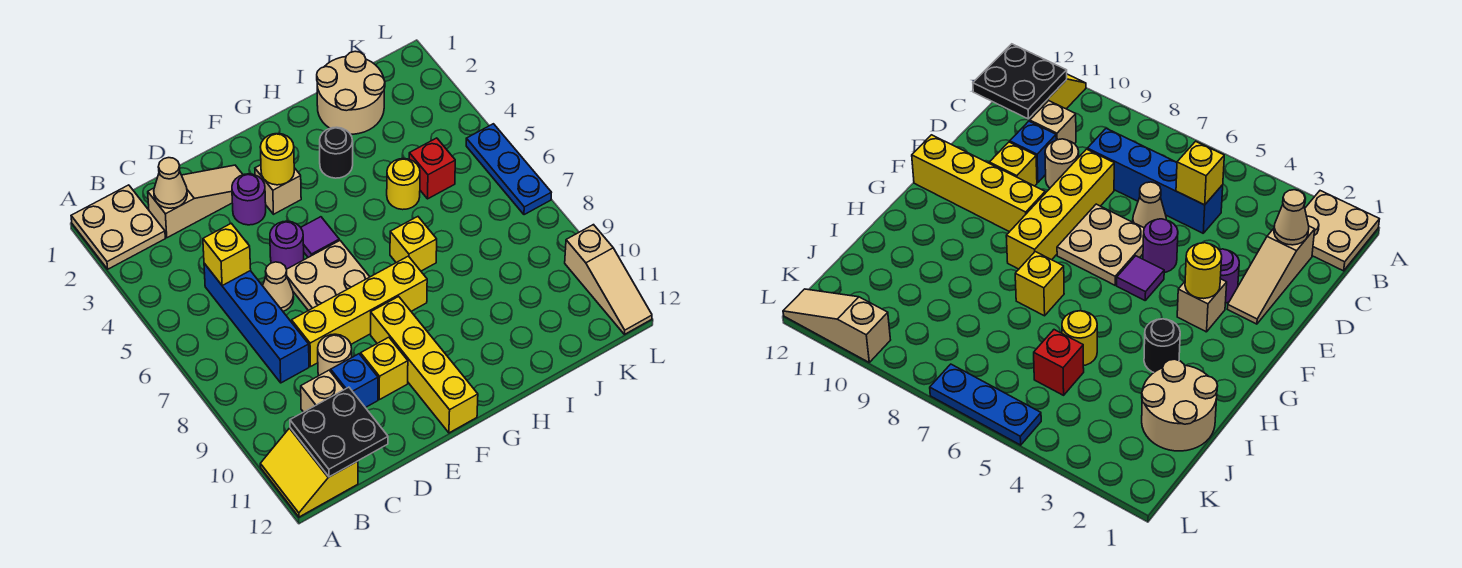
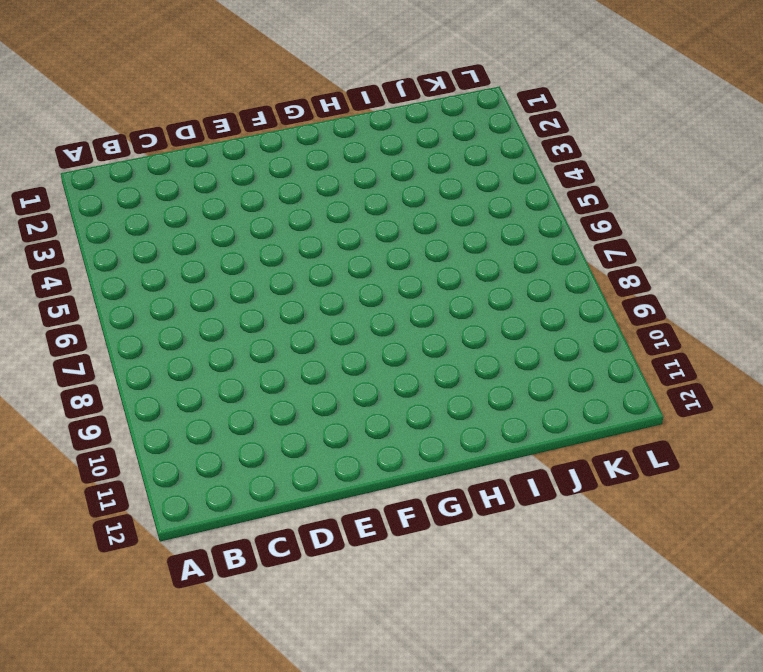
none -> tan 2x2 plate [71,185,165,269]
none -> yellow 2x2 slope [260,428,358,517]
none -> tan 1x3 slope [148,165,243,238]

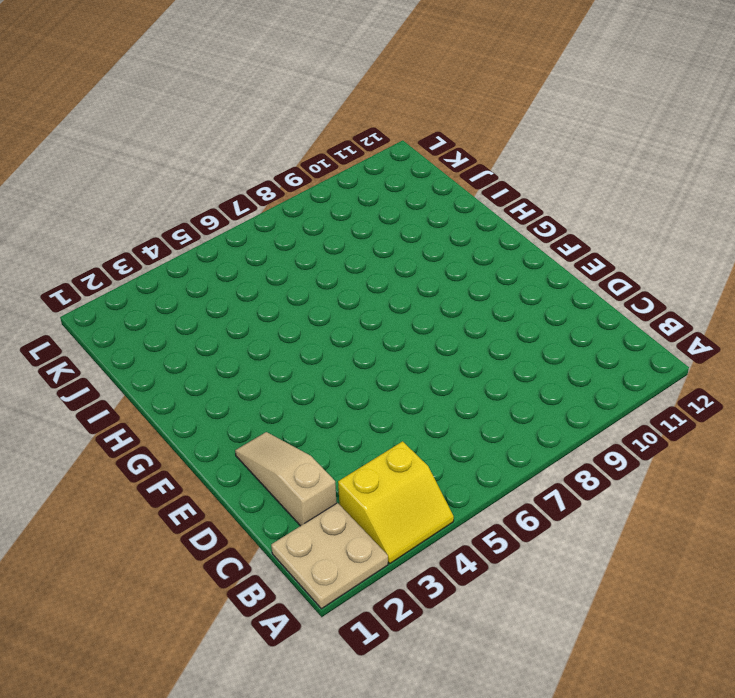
yellow 2x2 slope [338,441,454,563] -> yellow 2x2 slope moved to [260,428,358,517]
none -> blue 1x4 brick [204,263,309,383]
none -> tan 1x1 brick [301,370,344,412]
none -> tan 1x1 cone [263,262,294,311]

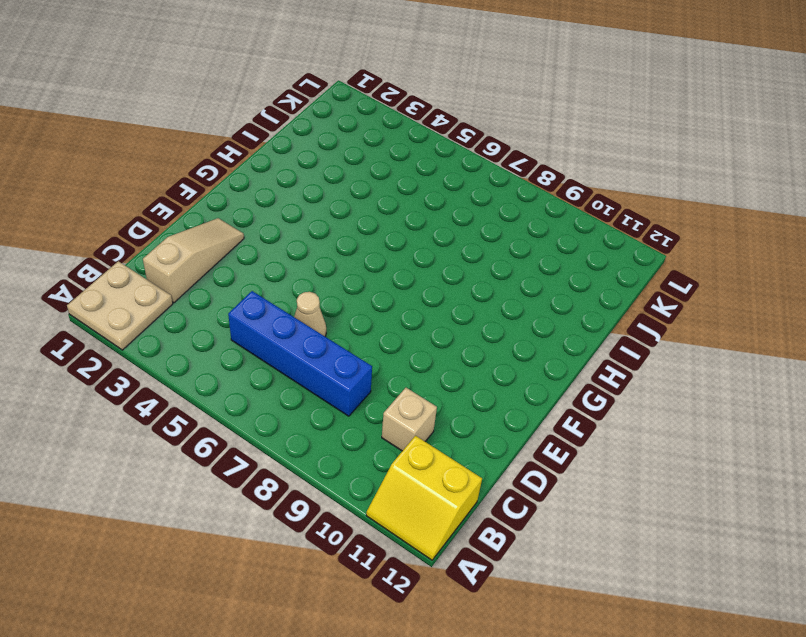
none -> yellow 1x4 brick [292,256,427,366]
none -> tan 1x1 round brick [318,334,352,375]
none -> blue 1x1 brick [331,354,378,408]

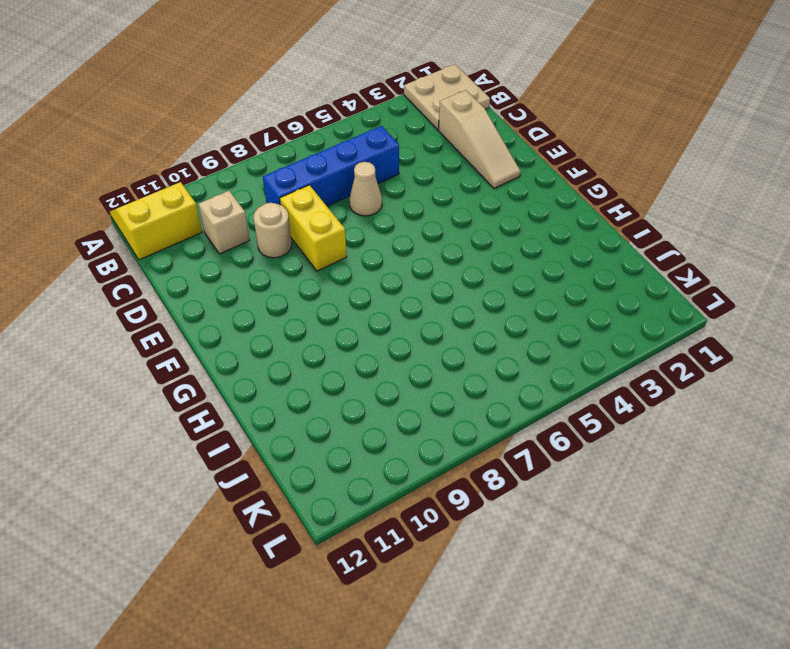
yellow 1x2 brick [280,185,346,271] -> yellow 1x4 brick [292,256,427,366]
none -> blue 1x1 brick [331,354,378,408]
none -> purple 1x1 round brick [232,174,266,225]
none -> purple 1x1 round brick [270,221,304,269]

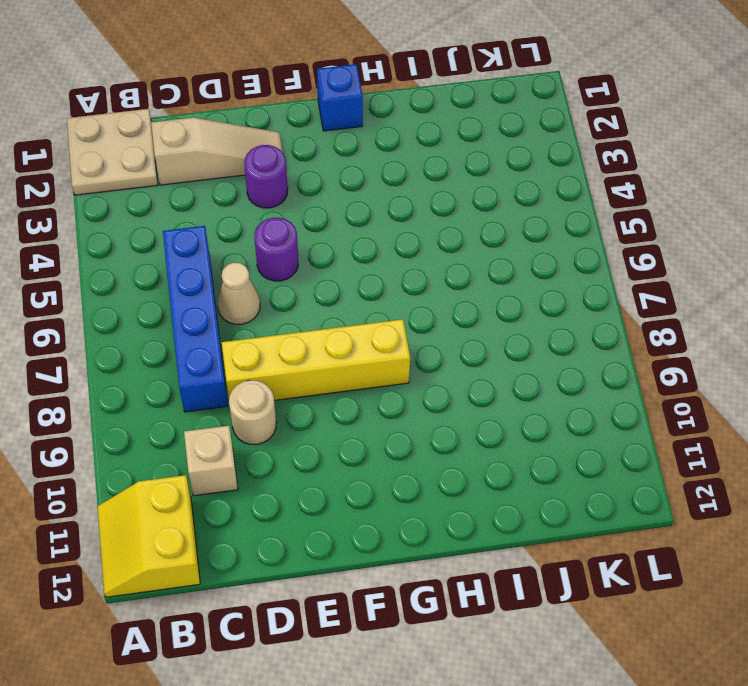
blue 1x1 brick [317,64,363,131] -> blue 1x1 brick moved to [331,354,378,408]
none -> tan 2x2 plate [286,240,370,311]
none -> yellow 1x1 brick [361,337,408,400]
none -> tan 1x1 brick [255,165,301,214]

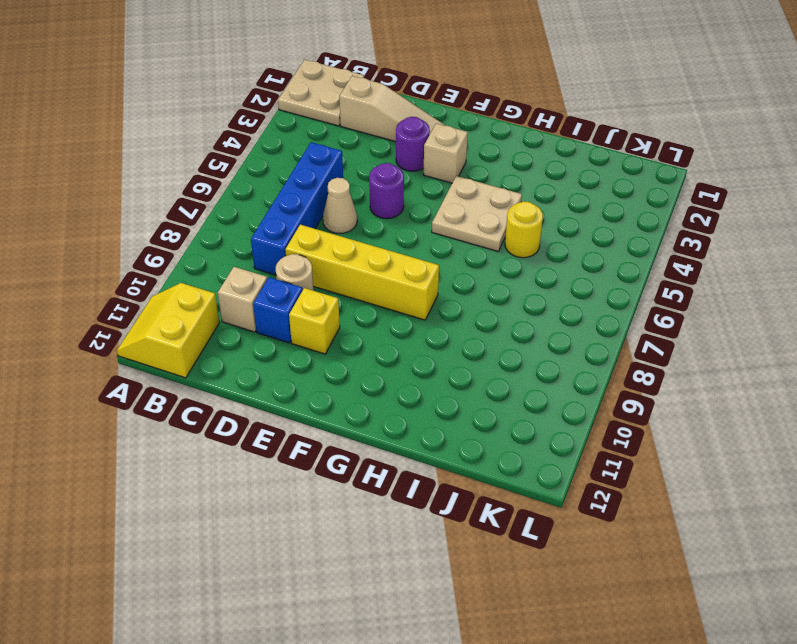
tan 2x2 plate [432,176,522,251] -> tan 2x2 plate moved to [286,240,370,311]
none -> purple 1x1 tile [301,217,339,257]
none -> yellow 1x4 brick [371,297,478,433]
none -> black 1x1 round brick [320,127,353,178]

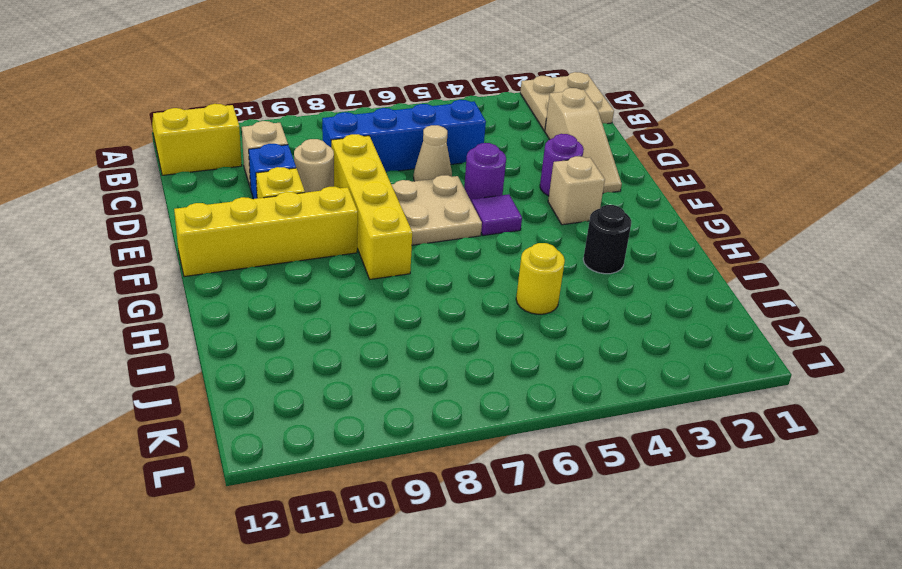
none -> yellow 1x1 brick [390,217,437,271]
none -> tan 2x2 round brick [317,51,385,134]
none -> red 1x1 brick [409,138,455,199]

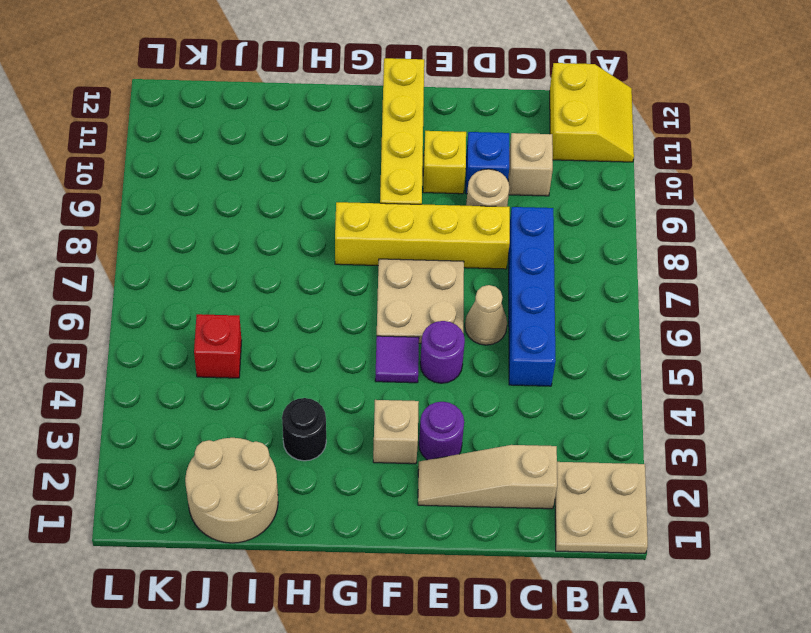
none -> yellow 1x1 brick [390,217,437,271]
none -> yellow 1x1 round brick [387,159,420,210]
none -> blue 1x3 plate [466,124,551,215]

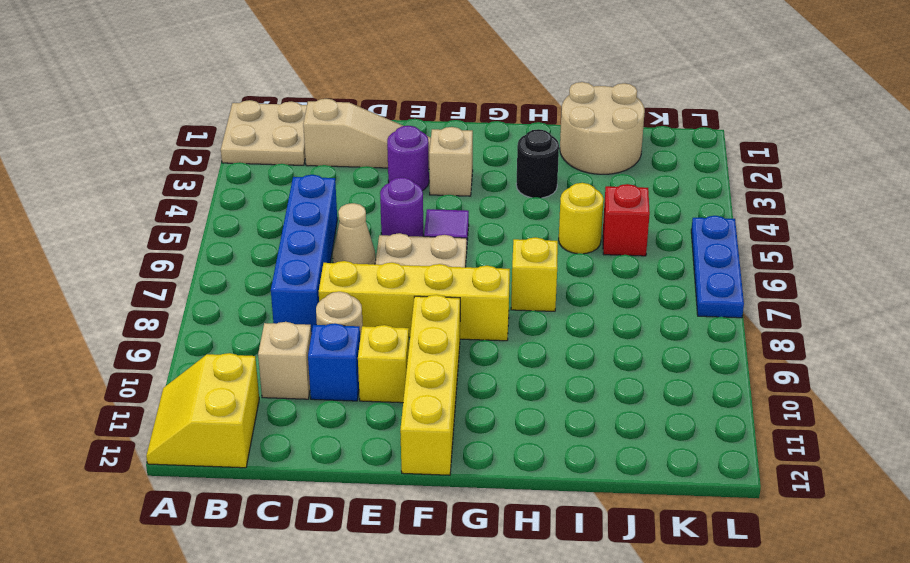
none -> tan 1x3 slope [565,225,652,334]
none -> black 2x2 plate [290,387,388,477]
none -> tan 1x1 cone [154,158,187,208]

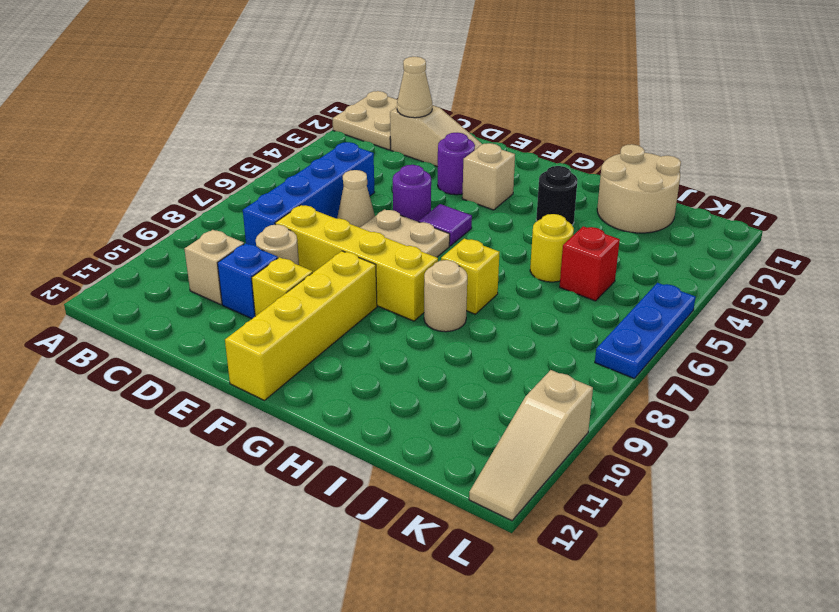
tan 1x1 round brick [424,260,467,332] -> none
none -> yellow 2x2 slope [260,428,358,517]
none -> black 2x2 plate [290,387,388,477]
none -> yellow 1x1 brick [203,223,251,286]

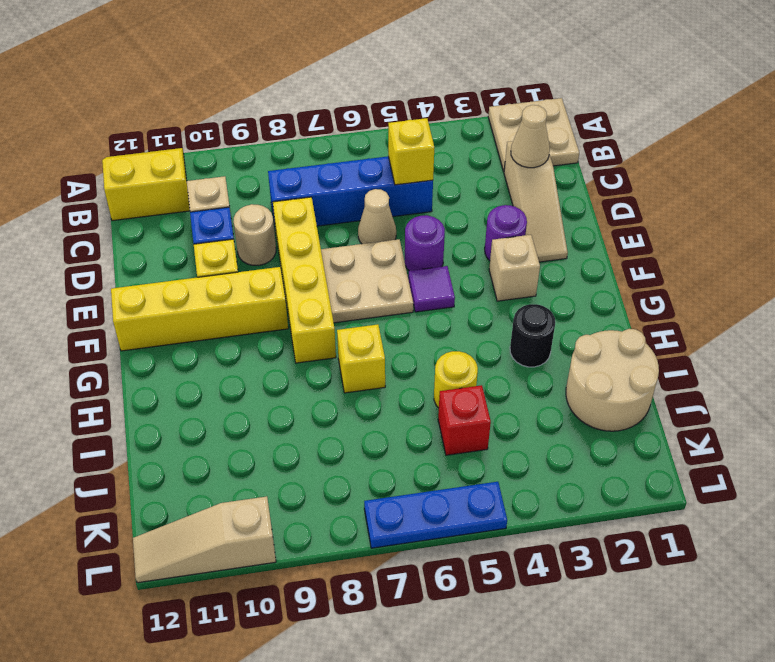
none -> black 2x2 plate [290,387,388,477]
none -> yellow 1x1 round brick [260,134,294,185]

